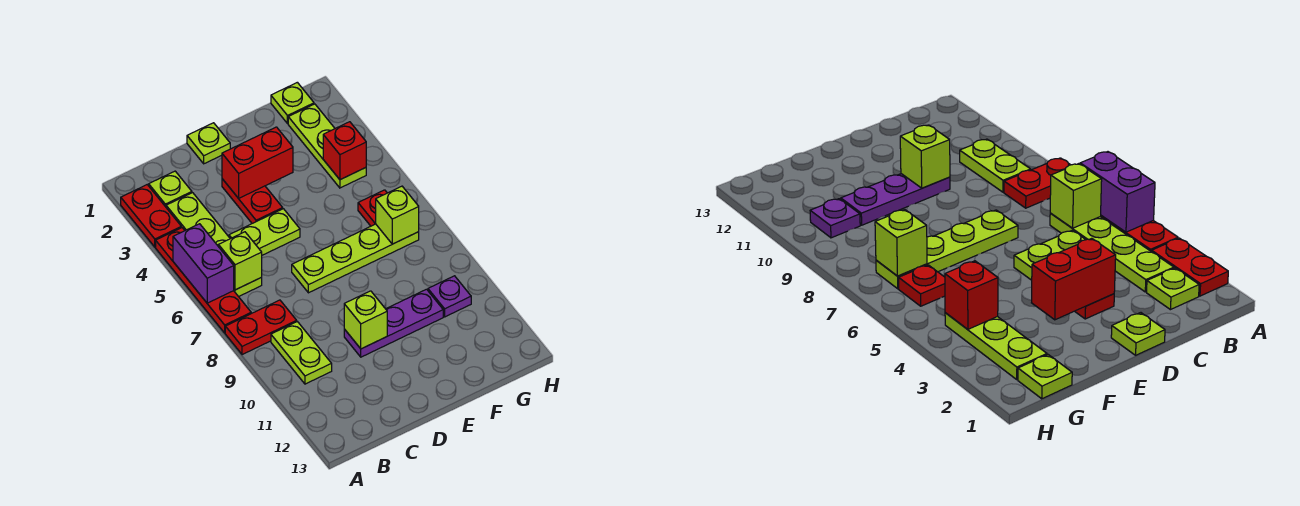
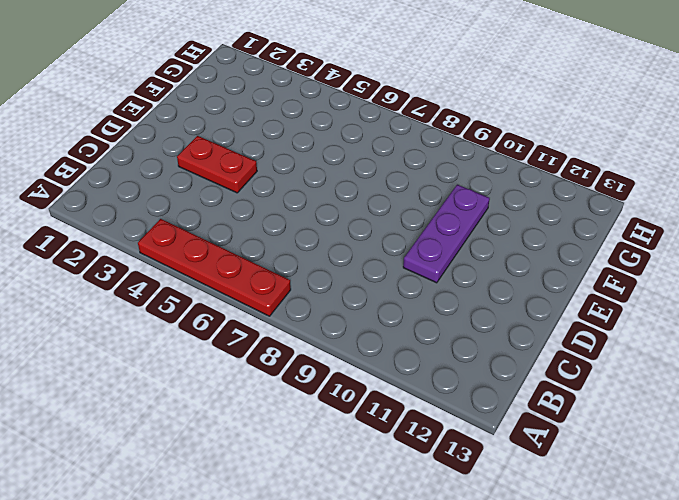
none -> red 1x2 plate [121,185,181,247]
none -> red 1x2 plate [225,300,297,355]
none -> lime 1x1 plate [149,171,192,207]

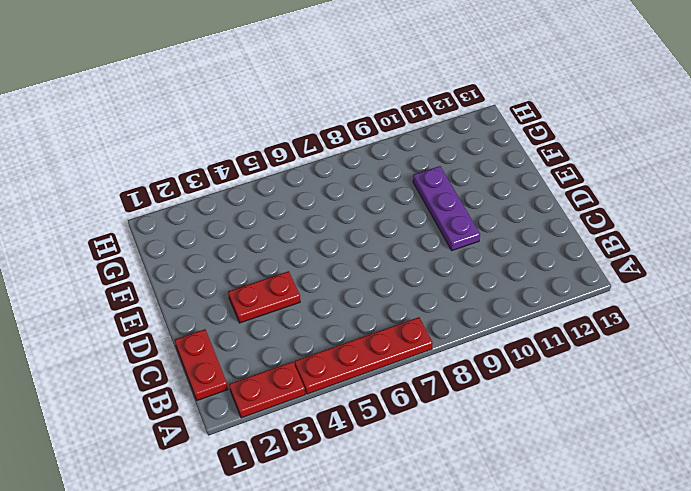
red 1x2 plate [175,329,228,400] -> red 1x2 plate moved to [225,300,297,355]
none -> lime 1x1 plate [149,171,192,207]
none -> lime 1x4 plate [166,193,262,297]
none -> lime 1x2 plate [271,322,332,384]

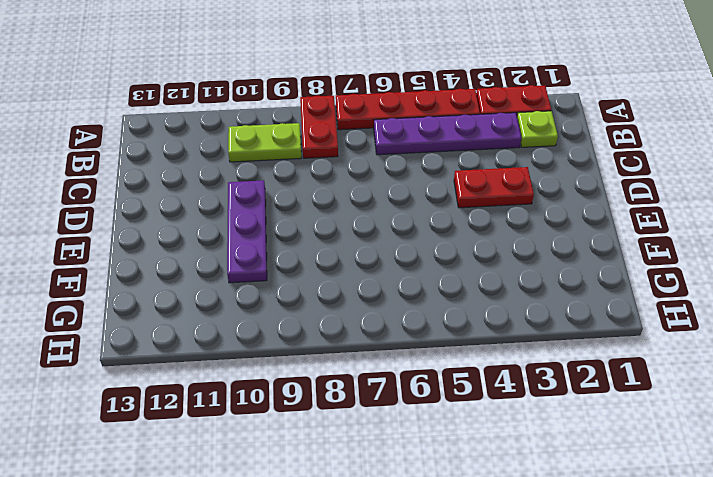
purple 1x4 plate [374,113,521,155] -> lime 1x4 plate [166,193,262,297]
none -> lime 1x2 plate [229,209,300,255]
none -> lime 1x1 plate [187,123,230,164]
none -> lime 1x4 plate [292,224,419,293]

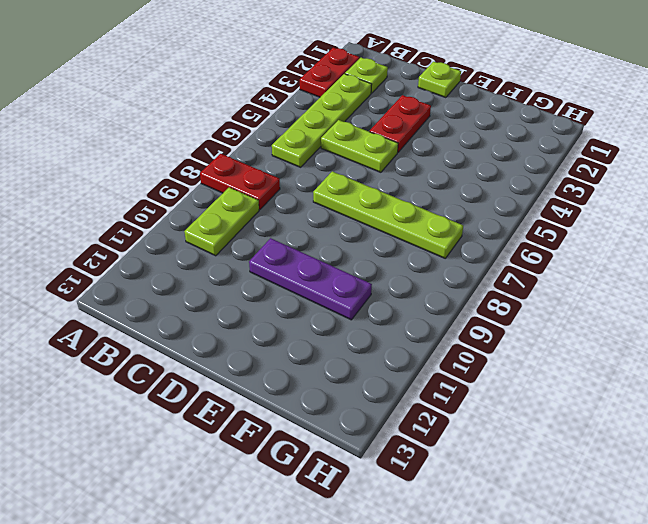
none -> red 1x4 plate [156,228,251,333]
none -> lime 1x1 plate [271,82,314,124]
none -> lime 1x3 plate [288,104,366,188]

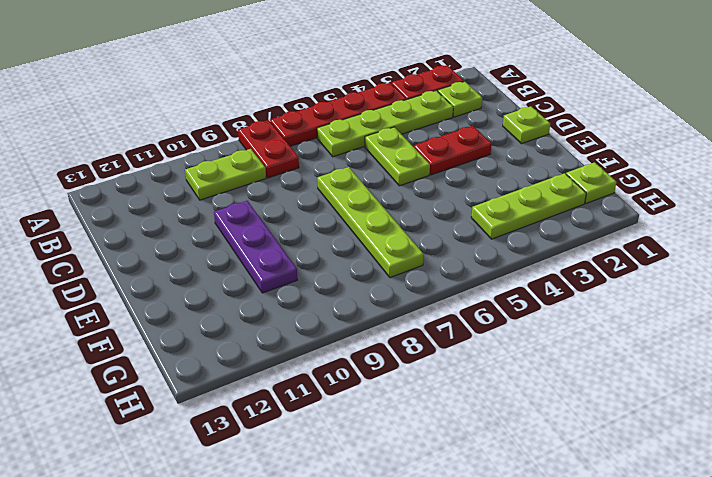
none -> red 1x1 plate [358,190,387,226]
none -> purple 1x1 plate [428,276,471,317]
none -> purple 1x2 brick [173,224,234,303]

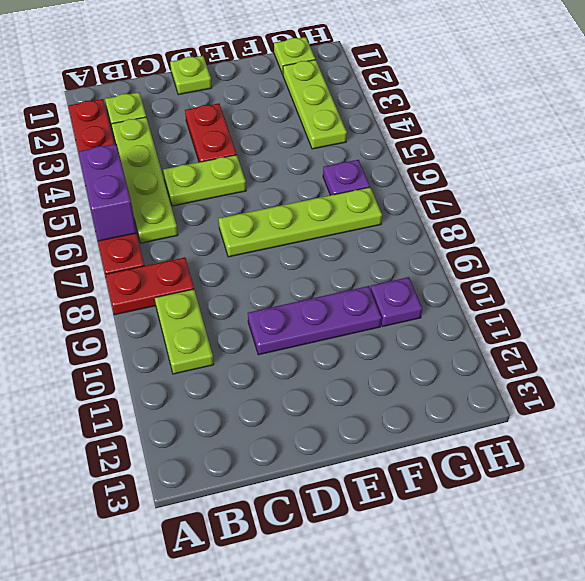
purple 1x1 plate [323,160,370,195] -> red 1x1 plate [358,190,387,226]
none -> lime 1x1 brick [218,232,262,290]
none -> red 1x2 brick [222,127,293,198]
none -> lime 1x1 brick [344,291,387,349]

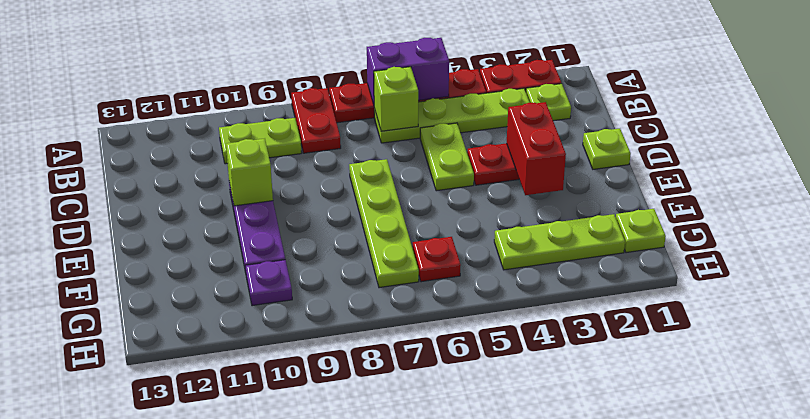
none -> red 1x1 brick [323,122,366,180]
none -> lime 1x1 brick [376,186,419,244]

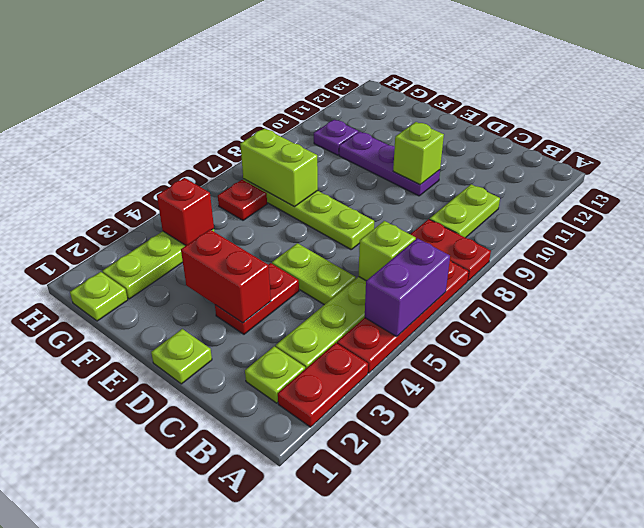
lime 1x2 brick [240,129,318,207] -> lime 1x1 brick [376,186,419,244]

